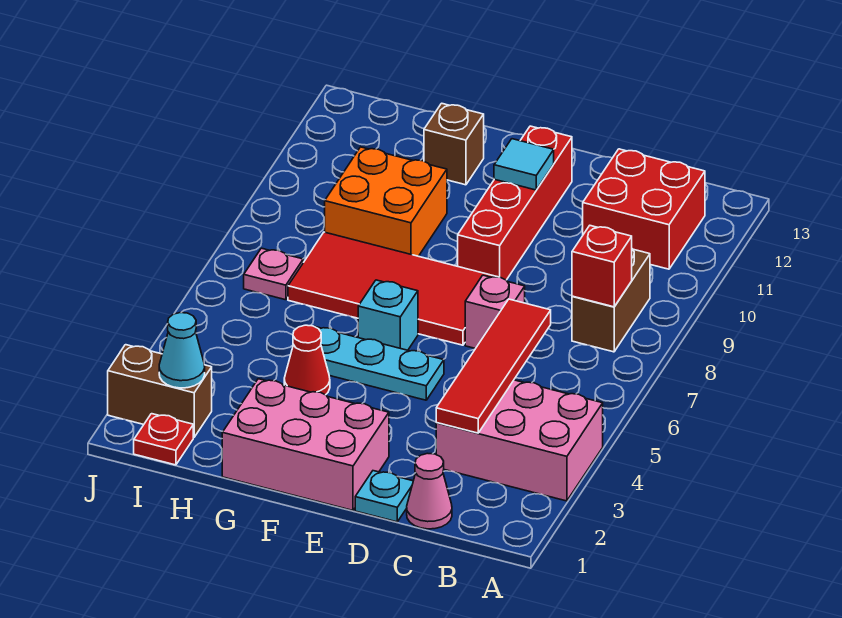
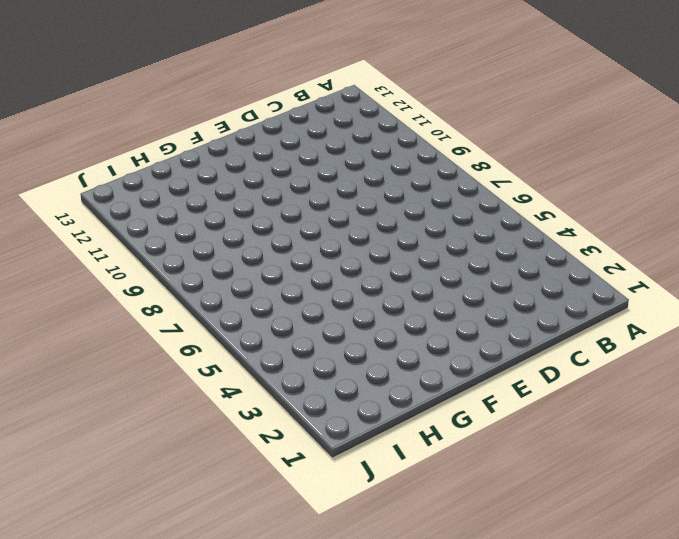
none -> pink 2x3 brick [436,380,603,501]
none -> brown 1x2 brick [572,249,650,352]
none -> red 2x2 brick [583,149,705,269]

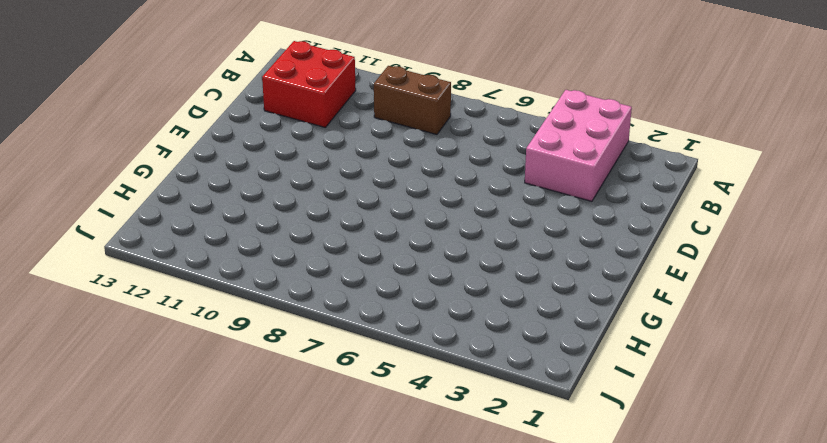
none -> pink 1x1 cone [407,453,452,529]
none -> cyan 1x1 plate [355,471,413,522]
none -> pink 1x1 brick [465,275,525,349]

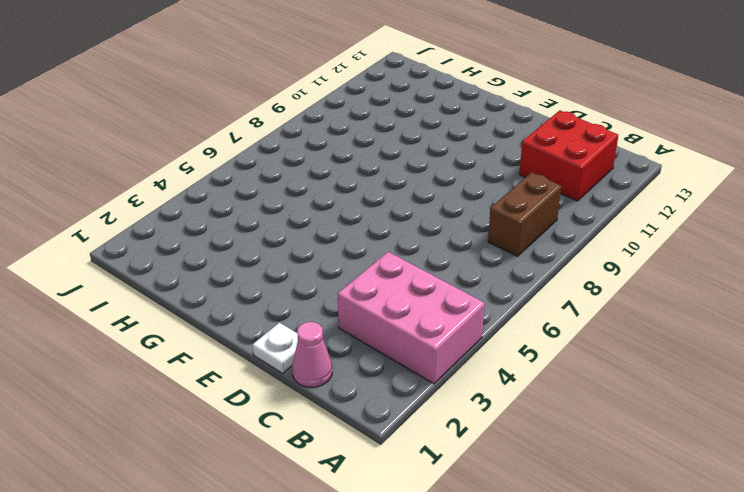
white 1x1 plate [253,323,298,373] -> cyan 1x1 plate [355,471,413,522]
none -> pink 1x1 brick [465,275,525,349]
none -> pink 2x3 brick [222,379,389,510]
none -> cyan 1x3 plate [316,327,444,400]

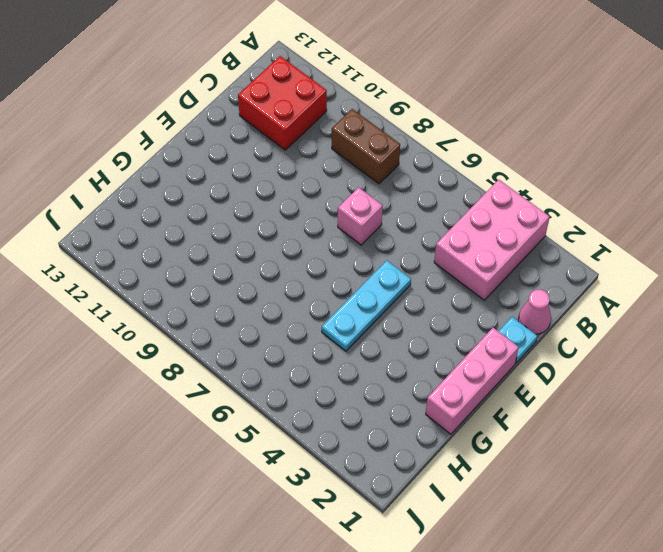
pink 1x3 brick [426,328,519,434] -> pink 2x3 brick [222,379,389,510]
none -> red 2x4 tile [288,232,497,345]
none -> red 1x4 brick [458,126,572,280]
none -> cyan 1x1 brick [358,280,418,350]

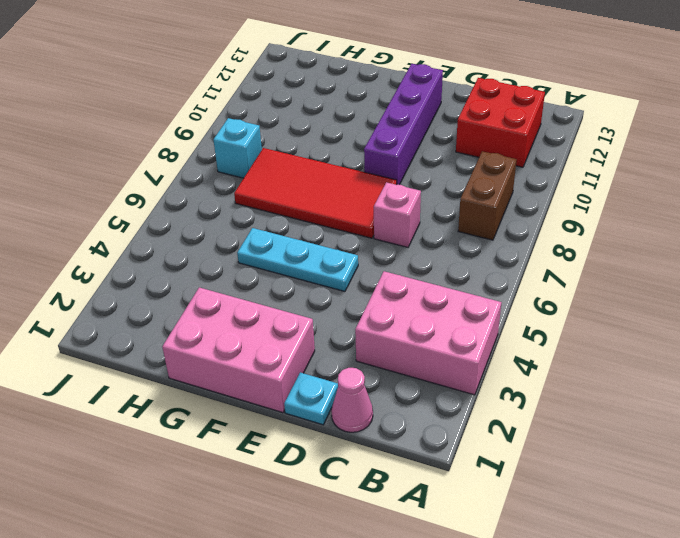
purple 1x4 brick [364,64,443,185] -> red 1x4 brick [458,126,572,280]
cyan 1x1 brick [213,118,262,178] -> cyan 1x1 brick moved to [358,280,418,350]
none -> red 1x1 cone [284,325,330,395]
none -> orange 2x2 brick [325,147,447,256]
none -> brown 1x1 brick [424,103,484,185]

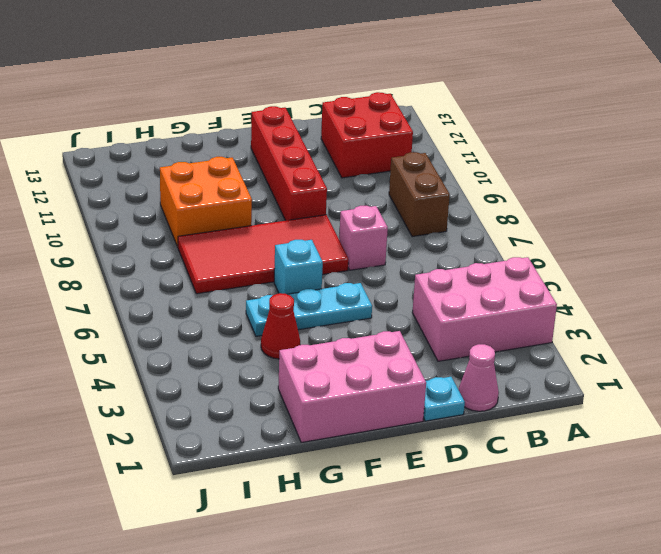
none -> brown 1x1 brick [424,103,484,185]
none -> red 1x1 plate [134,414,193,465]
none -> brown 1x2 brick [108,345,212,437]

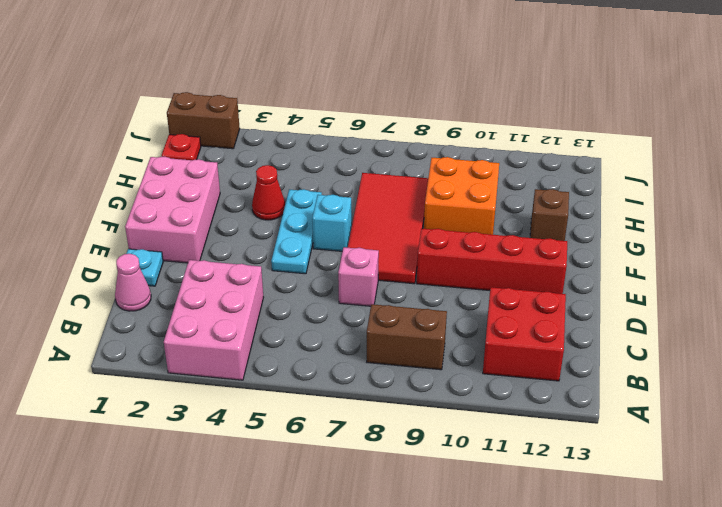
brown 1x2 brick [167,92,240,149] -> brown 1x2 brick turned to [108,345,212,437]
none -> pink 1x1 plate [244,248,303,300]
none -> red 1x1 brick [572,226,632,307]
none -> red 1x4 tile [436,299,551,433]

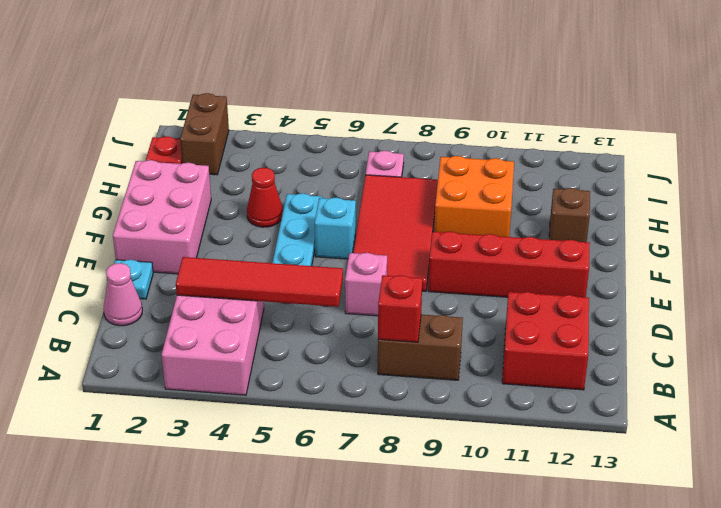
none -> cyan 1x1 tile [494,139,554,190]
none -> cyan 1x1 cone [159,313,205,388]

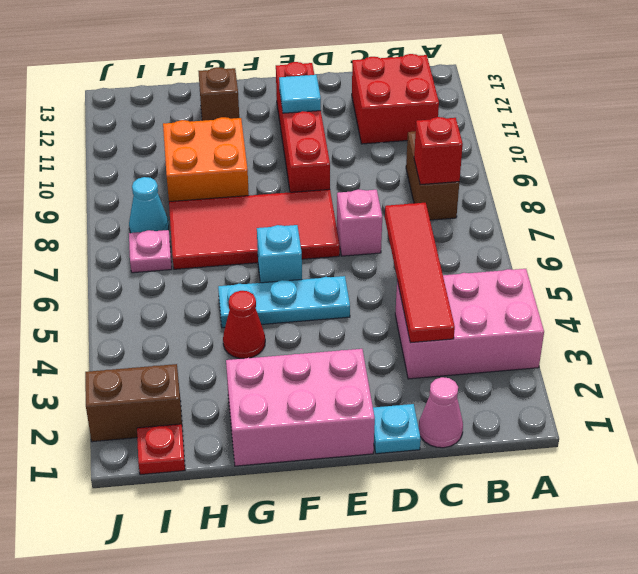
cyan 1x1 cone [129,177,169,233] -> cyan 1x1 cone moved to [159,313,205,388]

